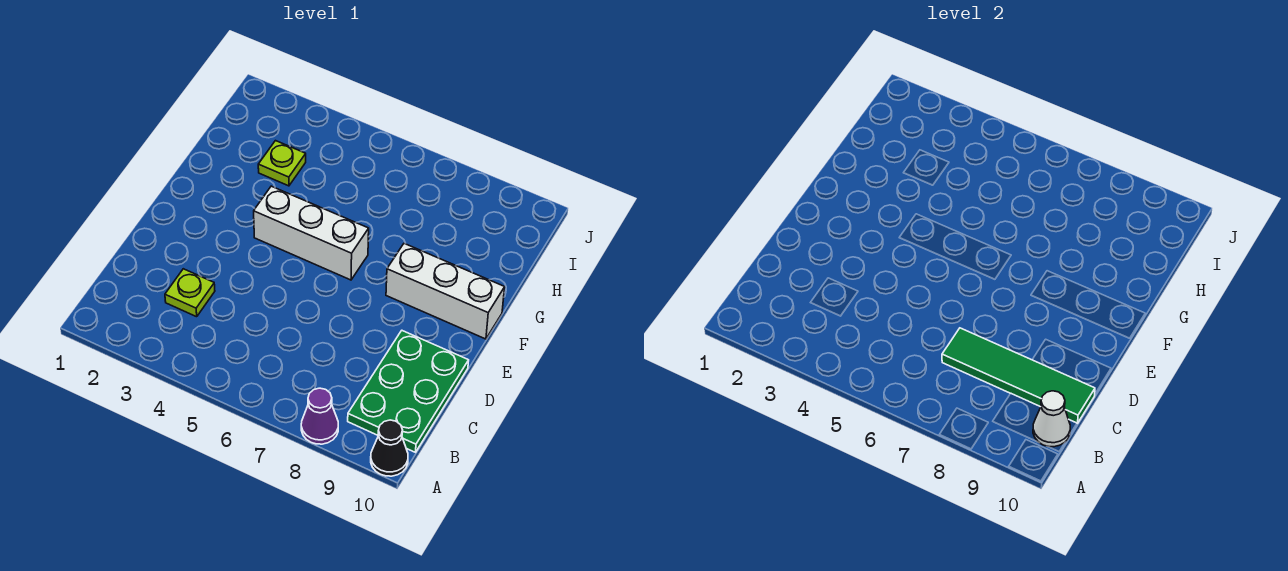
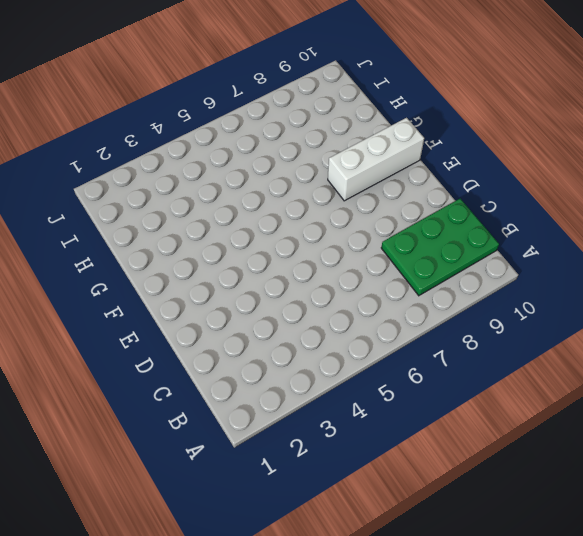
green 2x3 plate [381,199,499,296] -> green 2x3 plate turned to [348,331,469,452]
none -> purple 1x1 cone [301,388,338,444]
none -> black 1x1 cone [371,420,408,476]

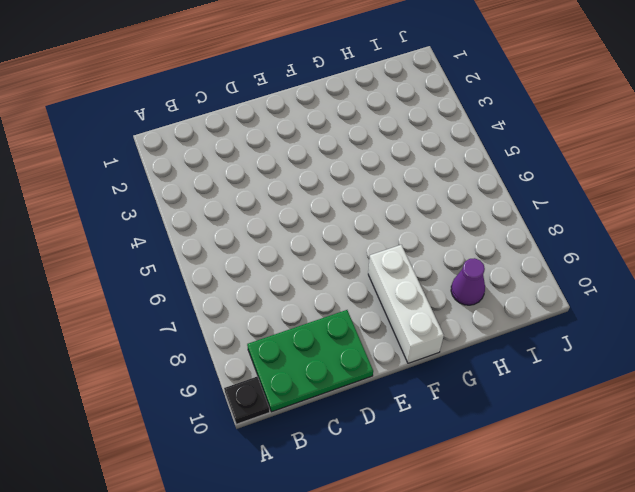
black 1x1 plate [224,377,270,424] -> black 1x1 cone [371,420,408,476]
purple 1x1 cone [451,258,485,305] -> purple 1x1 cone moved to [301,388,338,444]
none -> lime 1x1 plate [165,269,215,317]
none -> white 1x3 brick [254,186,369,280]

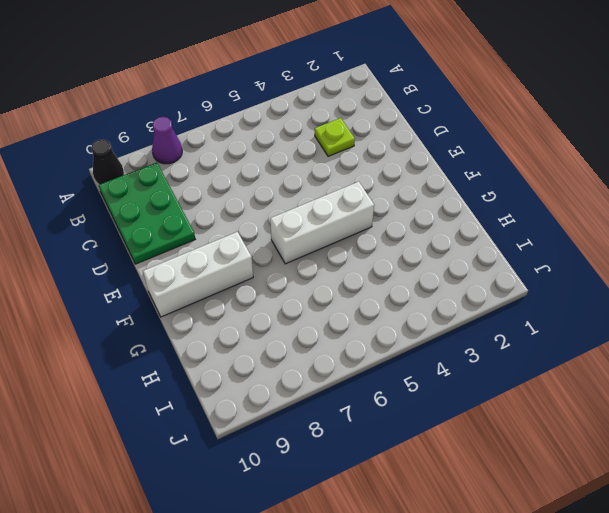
none -> lime 1x1 plate [258,141,306,186]
none -> white 1x1 cone [1033,391,1070,447]

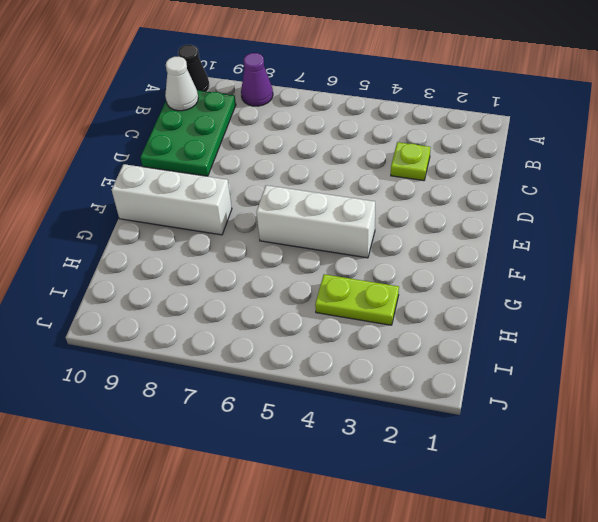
lime 1x2 plate [315,274,399,325] -> lime 1x1 plate [258,141,306,186]
none -> green 1x4 tile [942,328,1095,423]

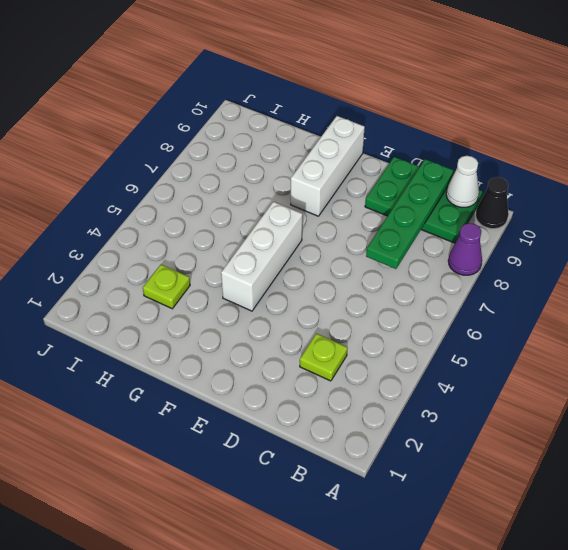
green 1x4 plate [366,159,454,269] -> green 1x4 tile [942,328,1095,423]

